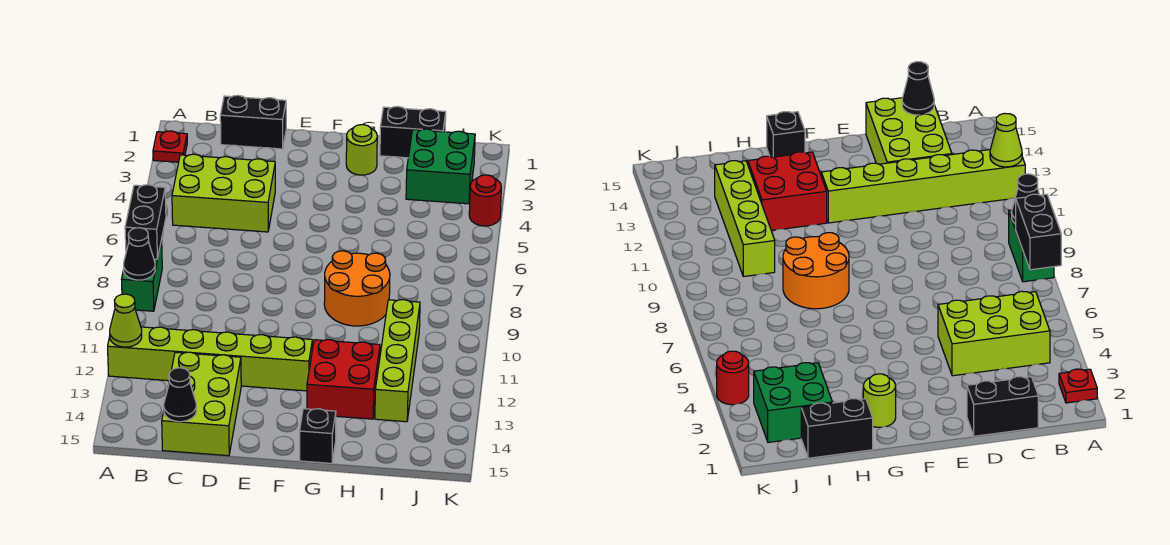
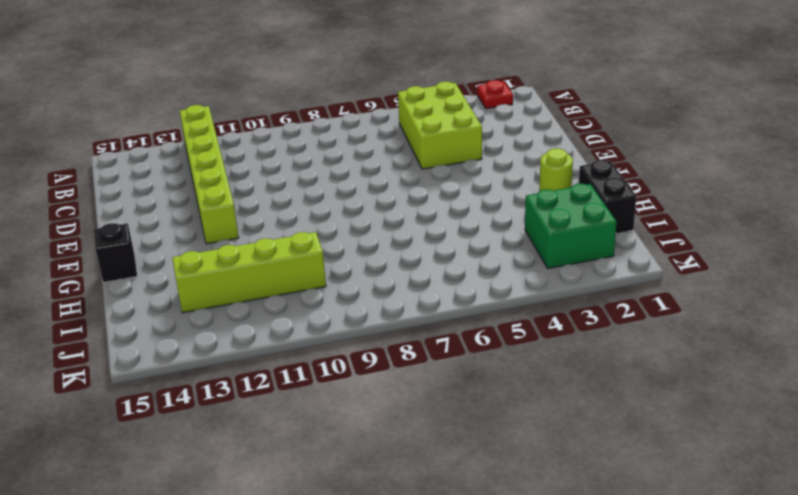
none -> green 1x2 brick [122,240,162,311]
none -> black 1x2 brick [220,95,286,149]
none -> lime 2x3 brick [162,352,241,456]

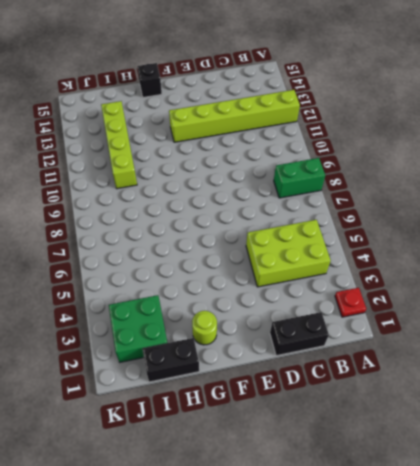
green 1x2 brick [274,158,325,198] -> green 1x2 brick turned to [122,240,162,311]
none -> lime 2x3 brick [162,352,241,456]
none -> orange 2x2 round brick [324,251,390,326]
none -> red 2x2 brick [307,340,380,419]

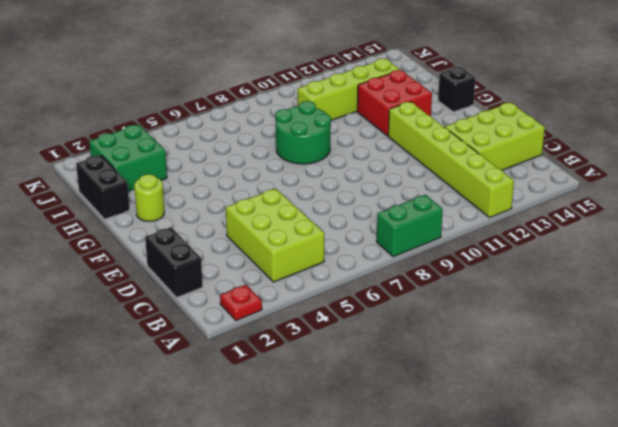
green 2x2 round brick [275,101,331,164] -> orange 2x2 round brick [324,251,390,326]
none -> red 1x1 round brick [469,175,501,226]
none -> black 1x2 brick [125,185,166,259]
none -> black 1x1 cone [124,228,155,280]

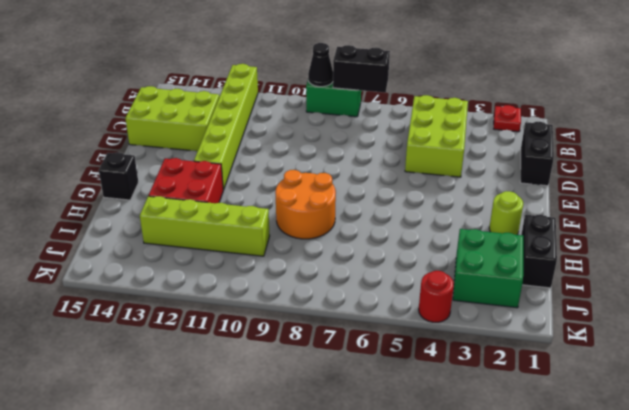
none -> lime 1x1 cone [110,294,142,347]
none -> black 1x1 cone [164,368,197,422]

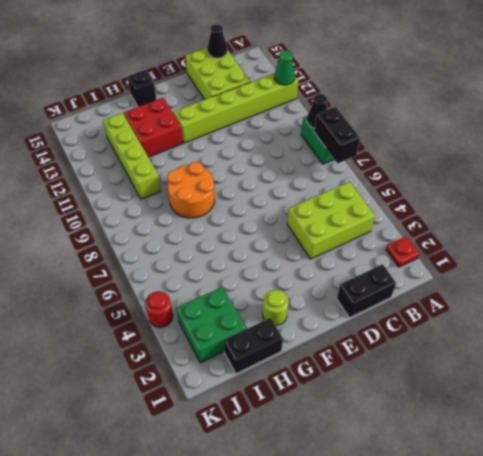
green 1x1 cone [274,51,295,85] -> lime 1x1 cone [110,294,142,347]

